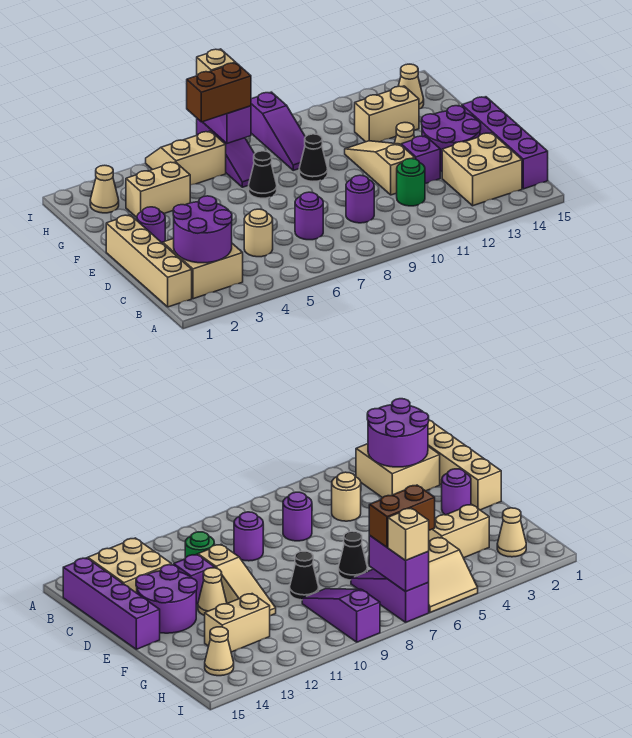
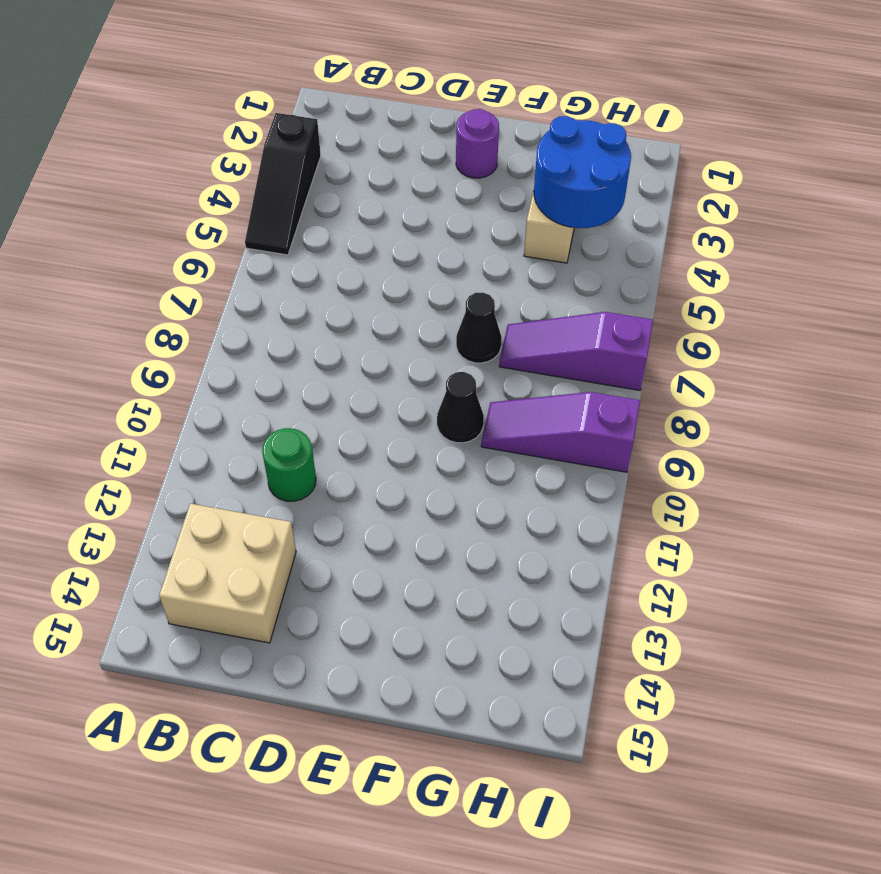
black 1x3 slope [245,113,321,255] -> none
blue 2x2 round brick [534,116,631,228] -> none
none -> tan 1x4 brick [106,215,192,307]
none -> tan 2x2 brick [163,239,243,299]
none -> purple 1x4 brick [462,97,548,189]

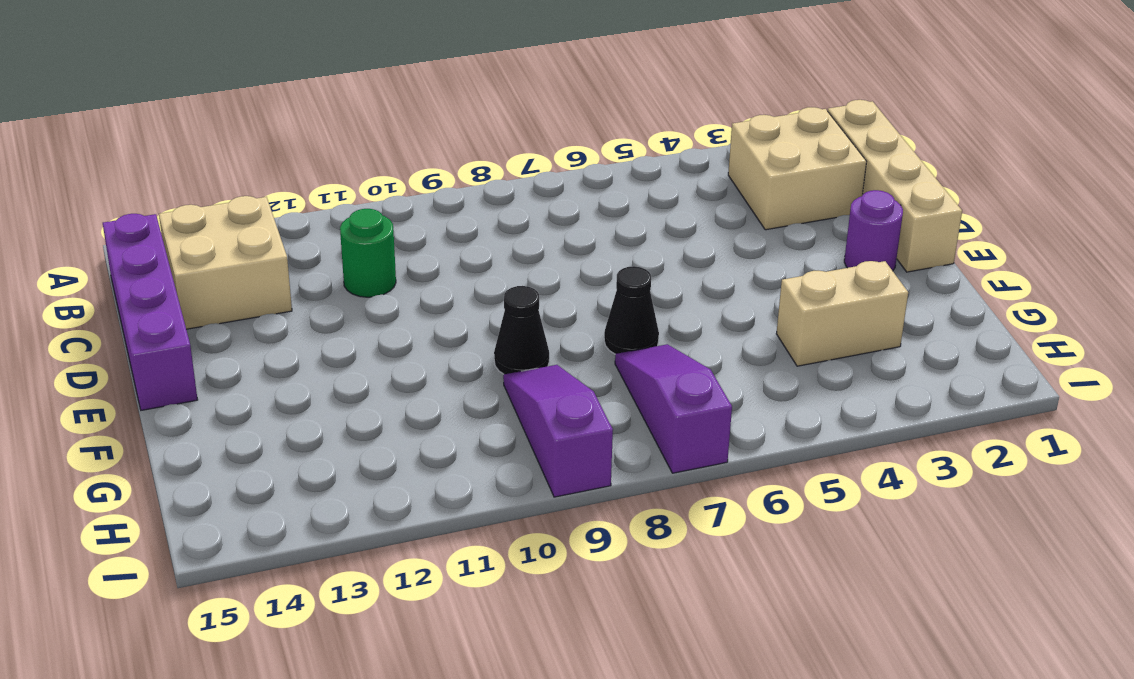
none -> tan 1x1 round brick [244,209,273,257]
none -> purple 1x1 round brick [295,192,323,240]
none -> purple 1x1 round brick [346,175,374,223]

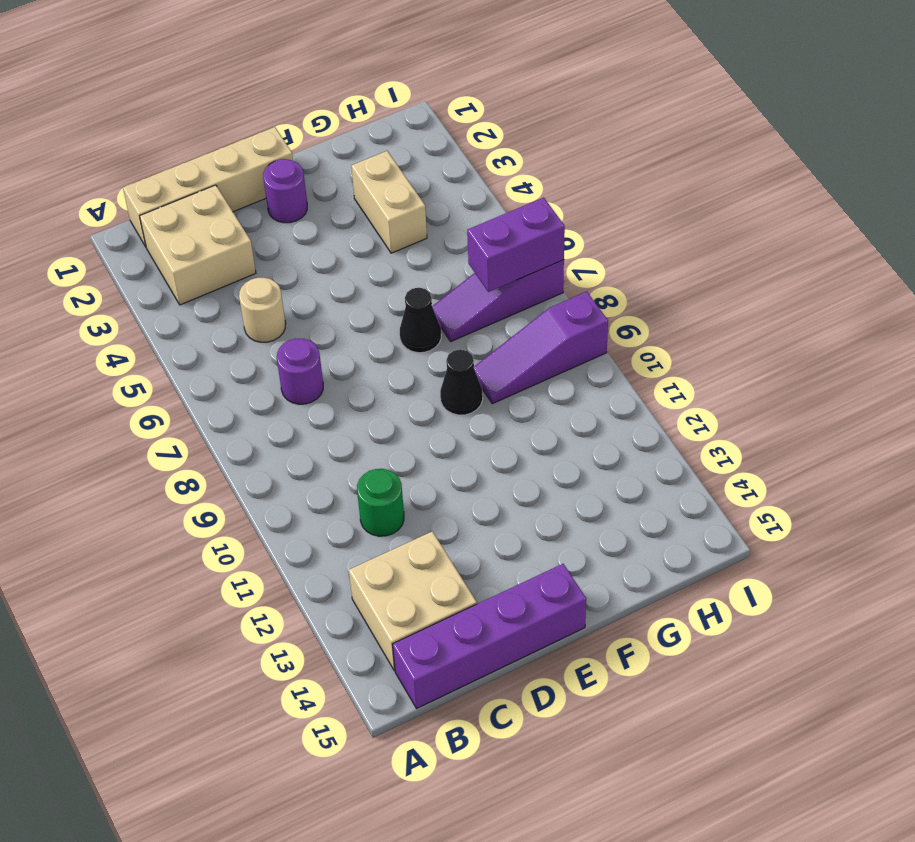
none -> purple 1x1 round brick [346,175,374,223]
none -> tan 1x3 slope [345,141,415,195]
none -> purple 1x1 brick [401,136,440,184]

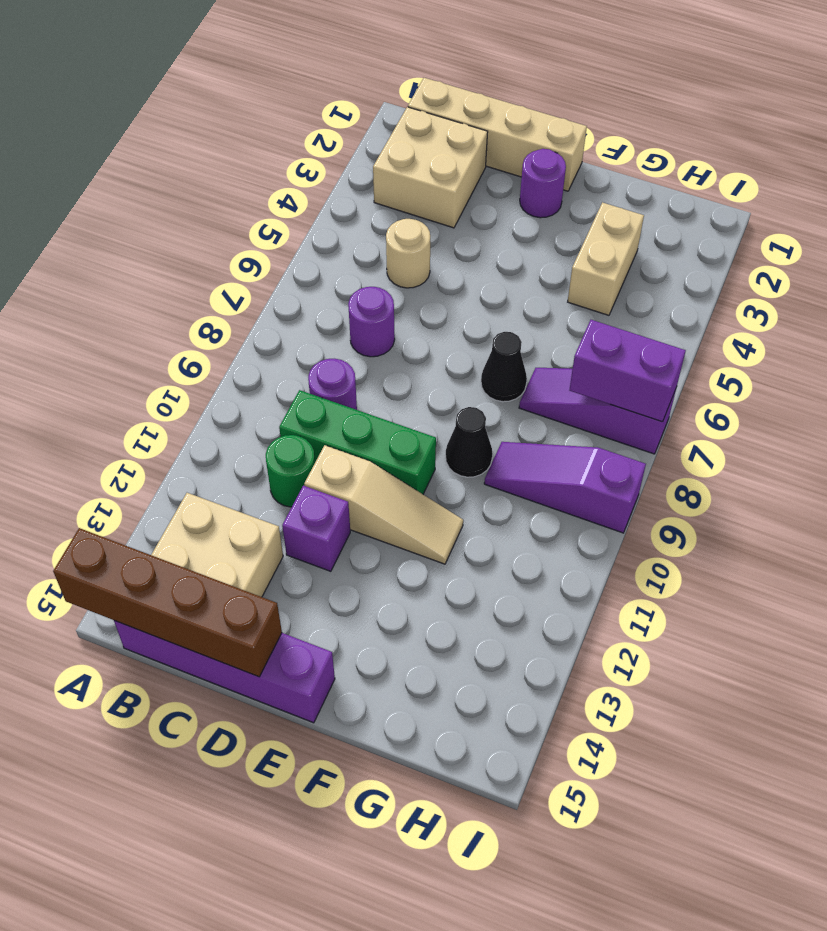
brown 1x4 brick [53,528,282,677] -> none
green 1x3 brick [279,390,436,494] -> none
none -> purple 2x2 round brick [422,106,481,171]
none -> tan 1x1 cone [395,123,415,145]
none -> tan 1x2 brick [355,86,419,142]

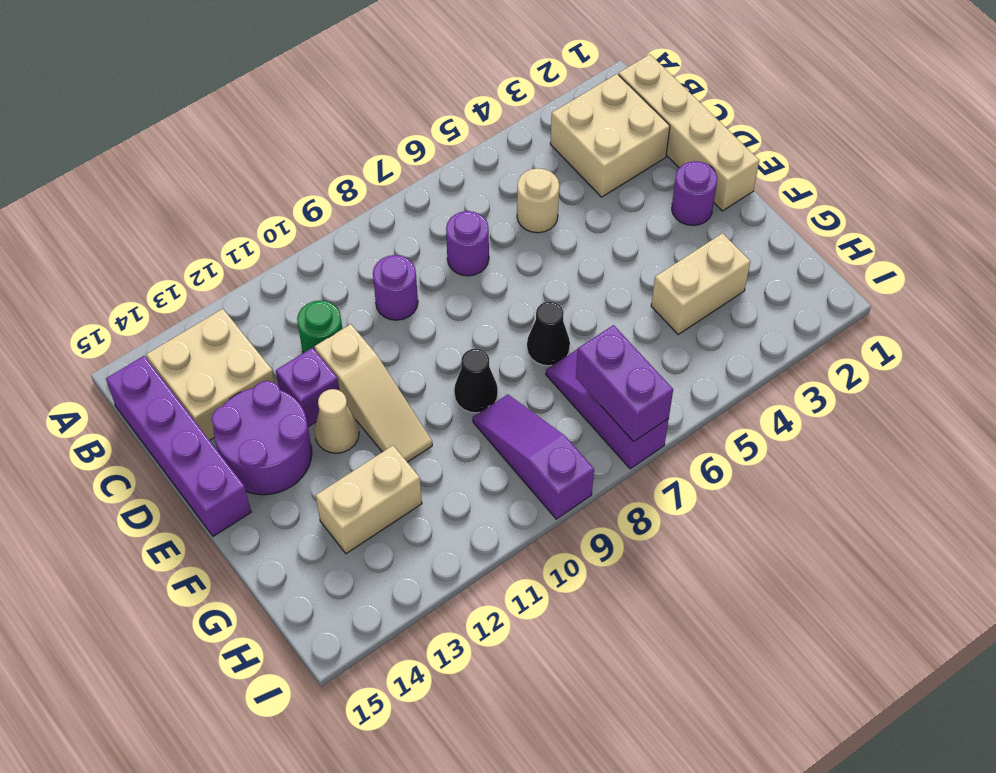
none -> tan 1x1 cone [90,165,119,213]
none -> tan 2x2 slope [146,131,226,185]
none -> tan 1x1 cone [399,64,424,109]

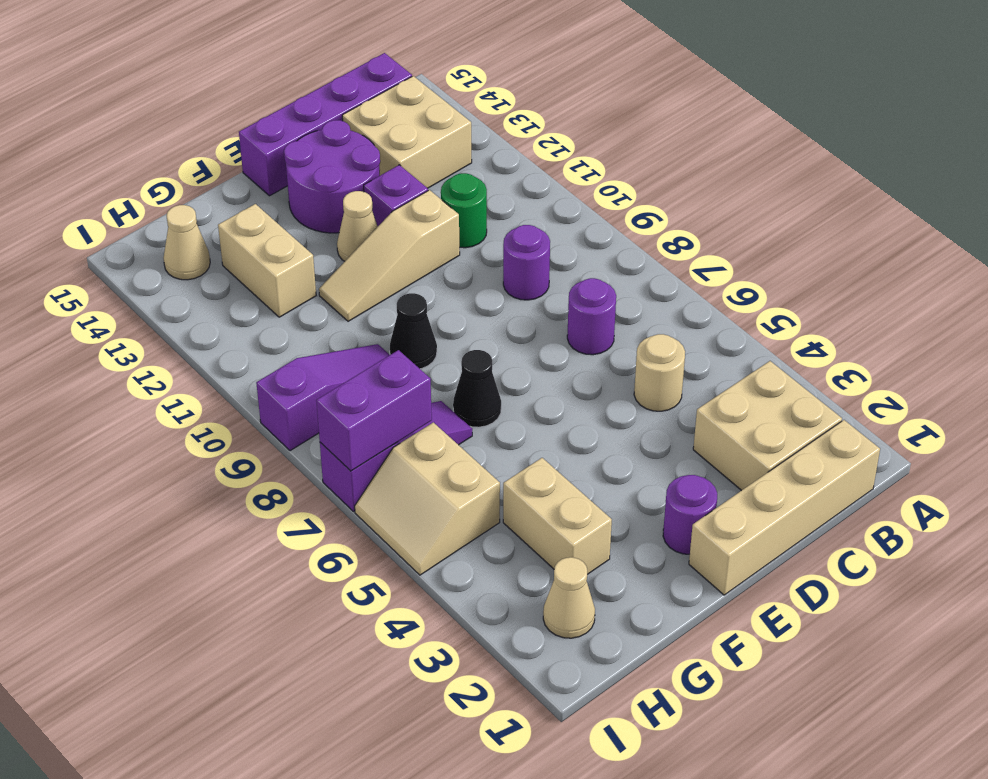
none -> purple 2x2 round brick [173,196,232,263]
none -> brown 1x2 brick [187,63,251,122]
none -> tan 1x1 brick [197,49,236,76]

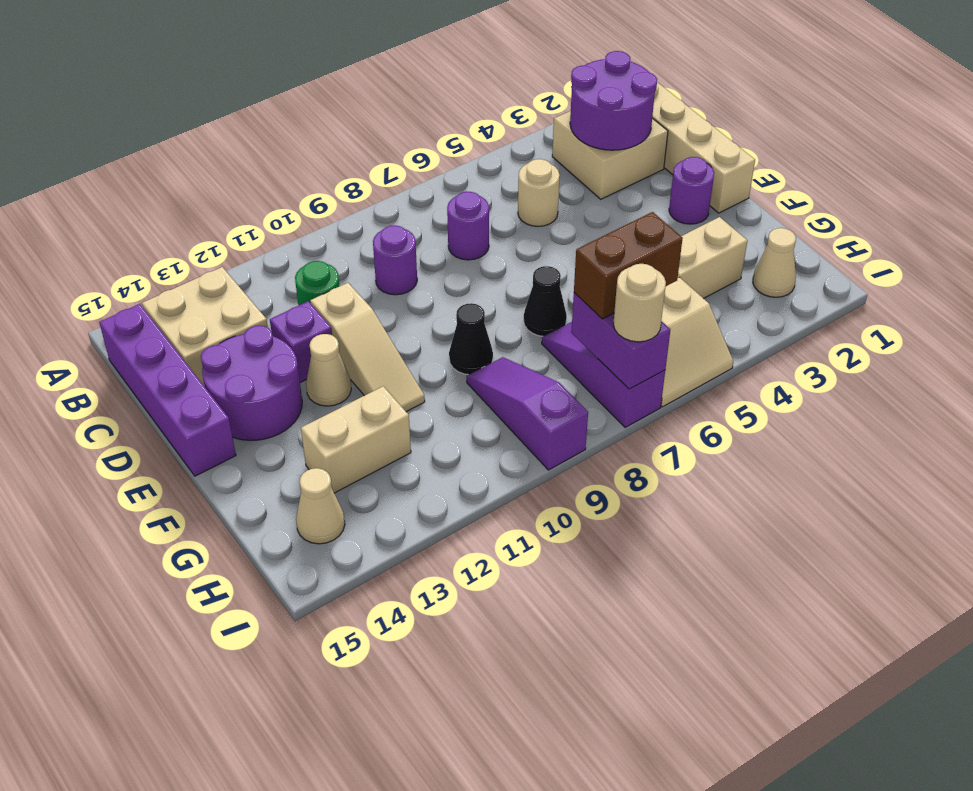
tan 1x1 round brick [613,264,666,342] -> tan 1x1 brick [197,49,236,76]

